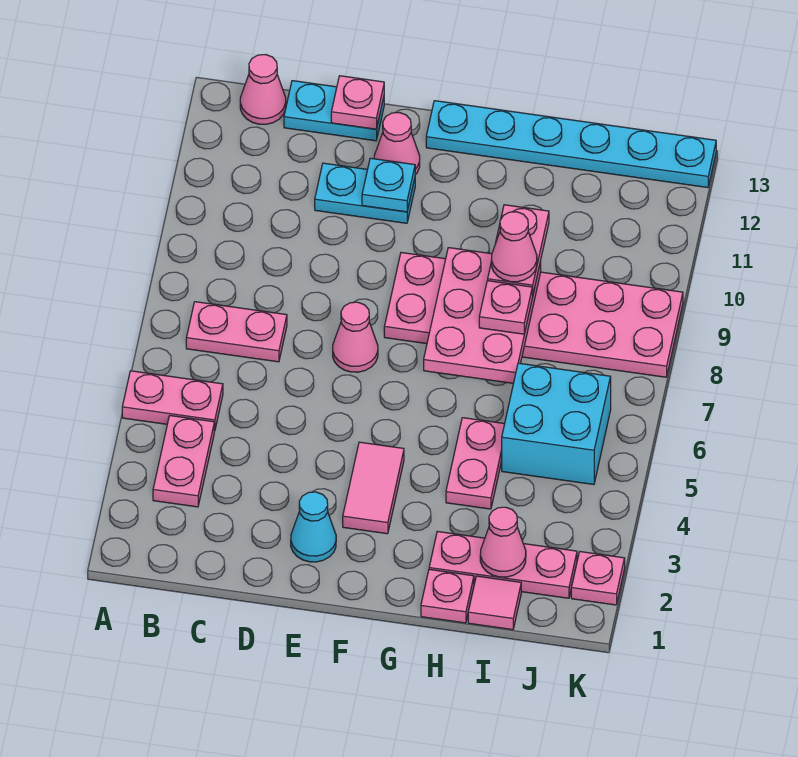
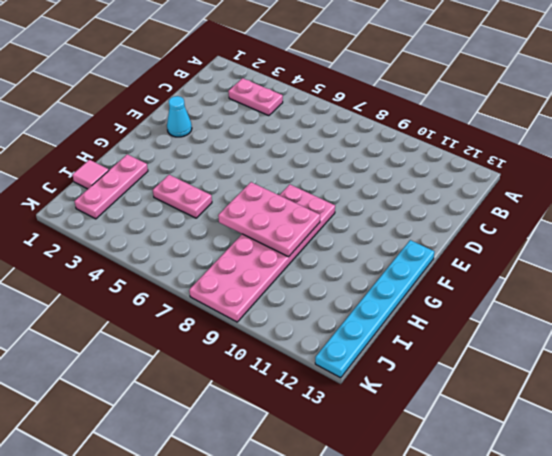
none -> pink 1x2 plate [122,371,223,431]
none -> pink 1x2 plate [186,302,287,362]
none -> pink 1x1 cone [240,55,286,124]

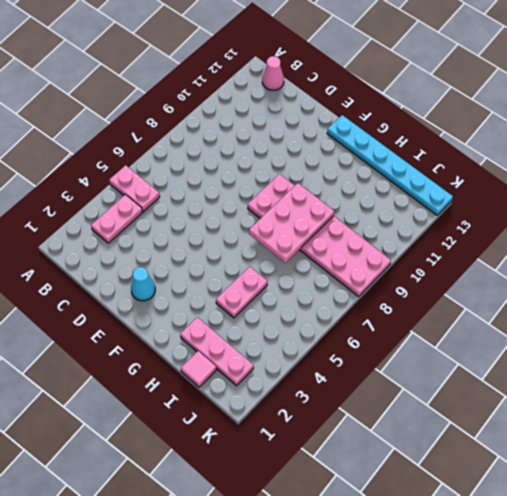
none -> pink 1x2 plate [186,302,287,362]
none -> cyan 1x2 plate [284,81,384,141]
none -> cyan 1x2 plate [315,163,415,223]

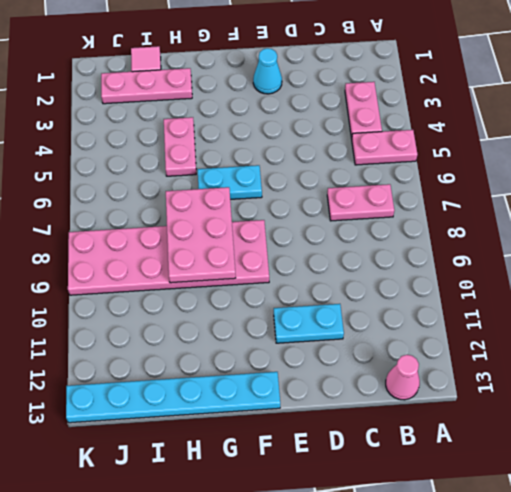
cyan 1x2 plate [197,165,262,199] -> cyan 1x2 plate moved to [284,81,384,141]
none -> pink 1x1 cone [333,302,378,372]
none -> pink 1x1 cone [374,113,420,175]
none -> pink 1x2 tile [343,442,404,534]

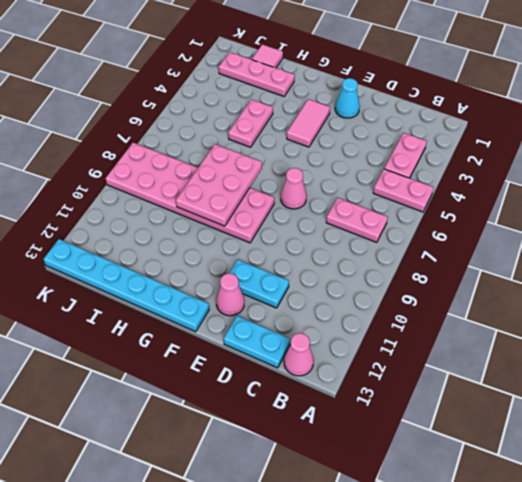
none -> pink 1x1 plate [421,569,474,623]
none -> cyan 2x2 brick [502,363,611,484]
none -> pink 1x1 plate [571,552,625,605]

